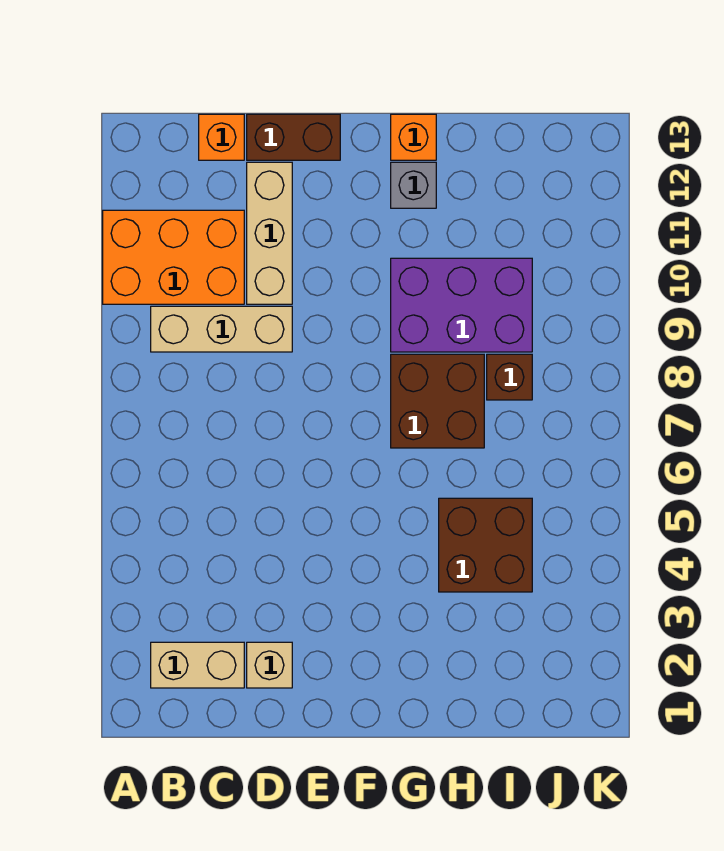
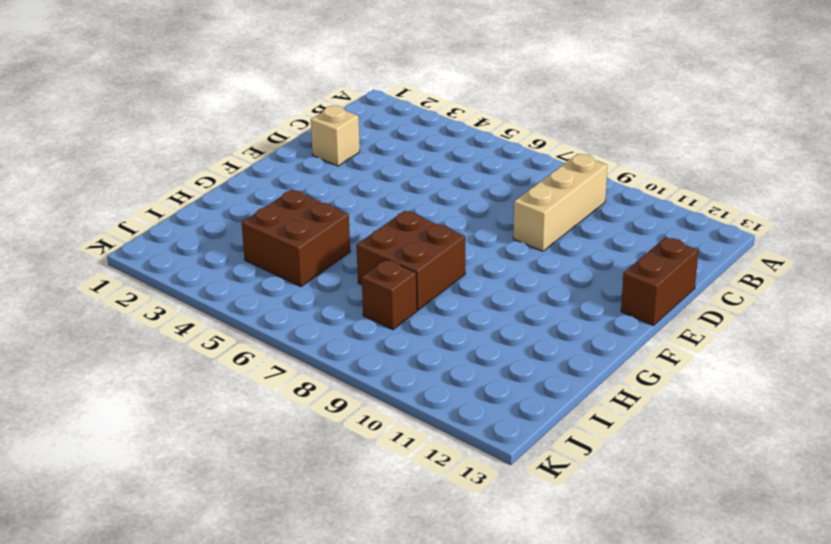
none -> orange 2x3 brick [103,210,244,304]
none -> tan 1x2 brick [151,642,244,688]
none -> orange 1x1 brick [199,114,244,160]

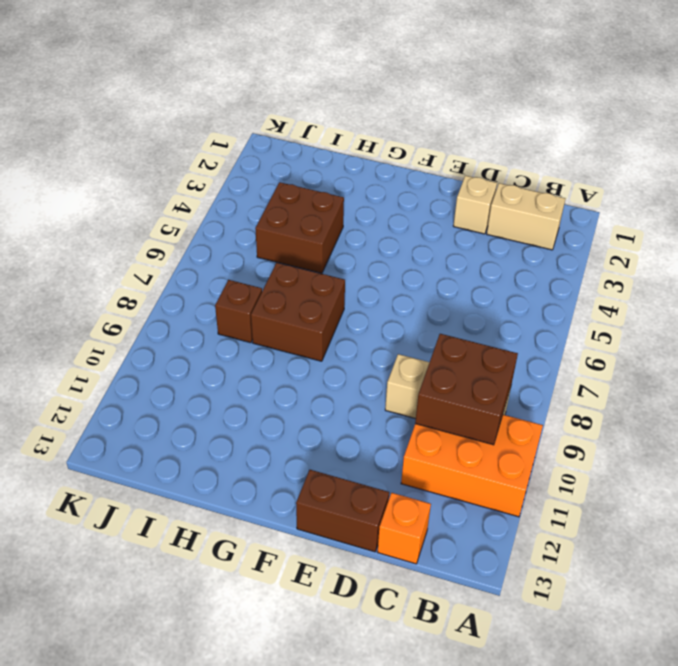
brown 2x2 brick [415,334,518,445] -> none
none -> tan 1x3 brick [247,162,292,304]
none -> purple 2x3 brick [391,258,532,352]
none -> grey 1x1 brick [391,162,436,208]

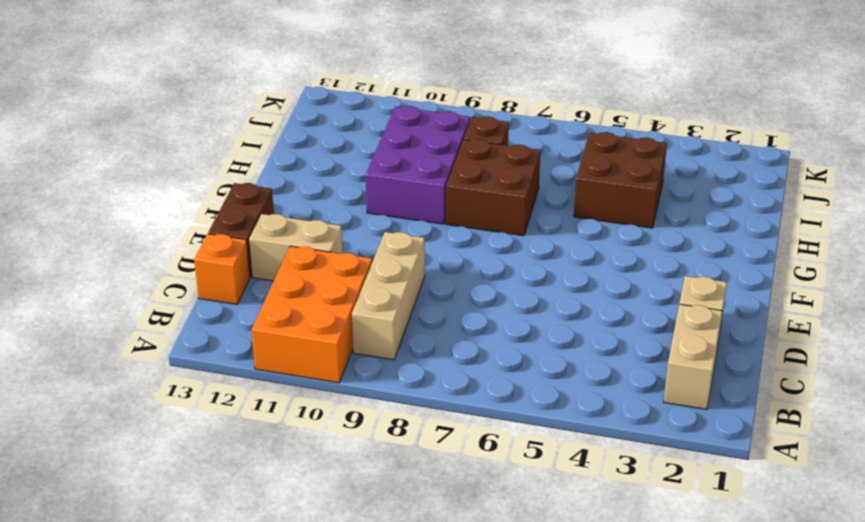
tan 1x2 brick [249,214,342,281] -> tan 1x3 brick [247,162,292,304]
none -> grey 1x1 brick [391,162,436,208]
none -> orange 1x1 brick [391,114,436,160]

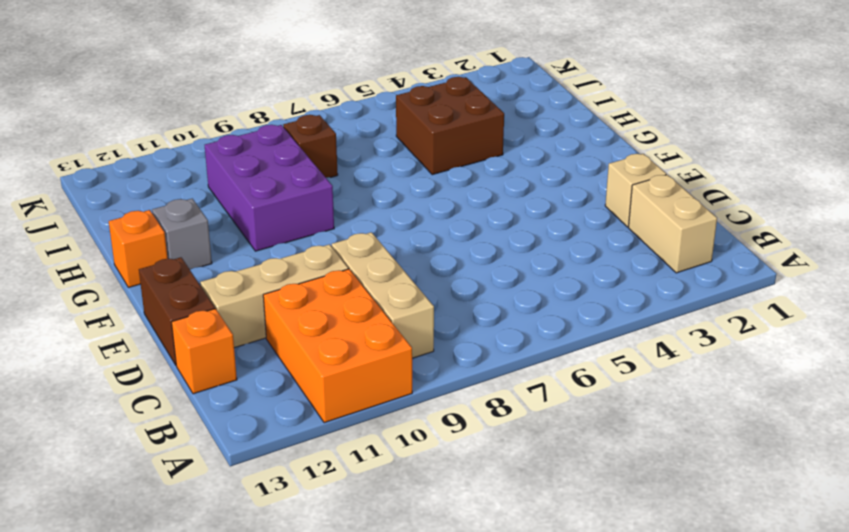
none -> brown 2x2 brick [391,354,484,448]

